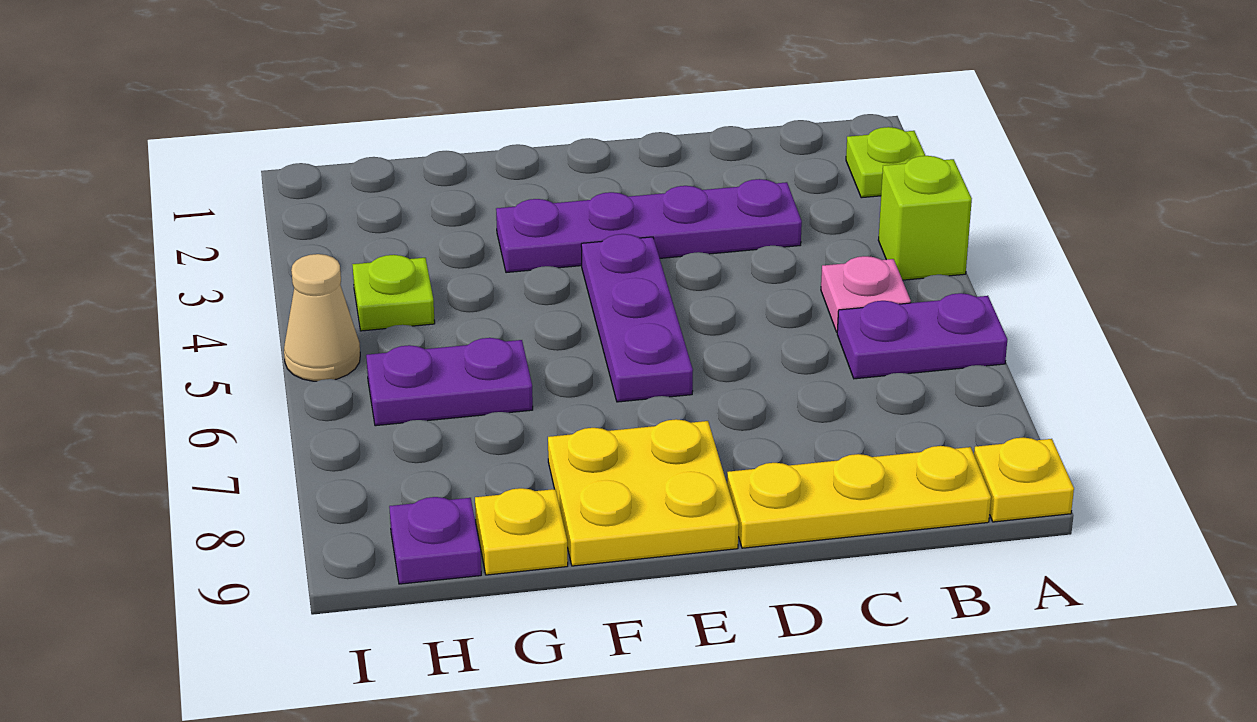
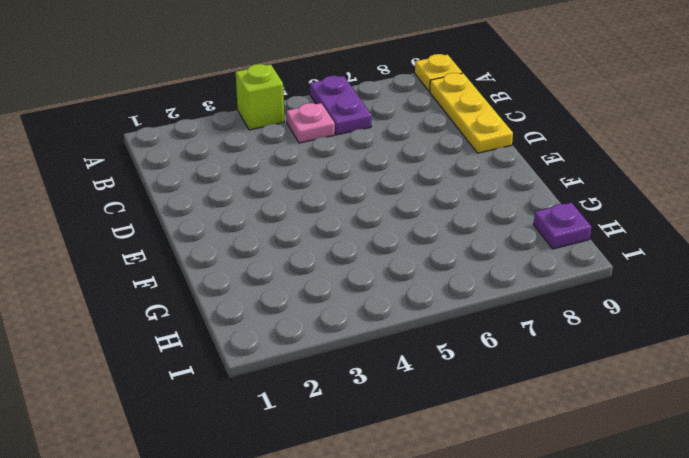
none -> lime 1x1 plate [846,127,926,198]
none -> purple 1x4 plate [496,179,802,273]
none -> purple 1x3 plate [581,234,693,402]

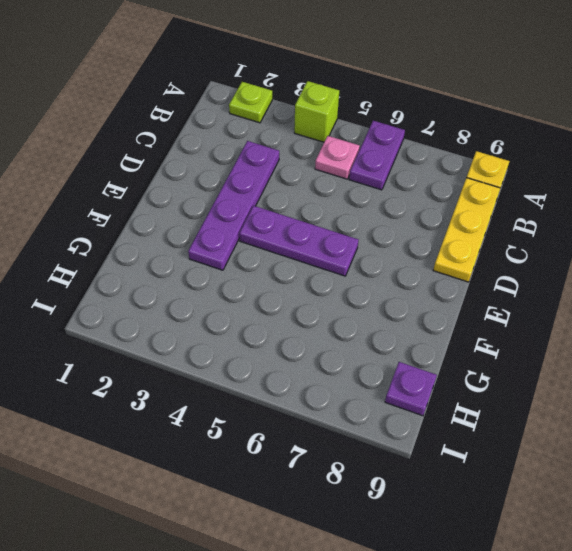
none -> yellow 2x2 plate [548,419,739,566]
none -> purple 1x2 plate [366,338,533,426]
none -> yellow 1x1 plate [475,488,568,575]

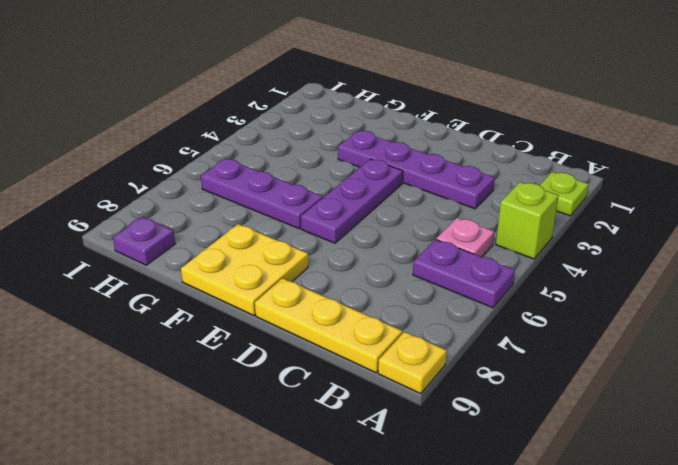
purple 1x3 plate [201,159,323,229] -> purple 1x2 plate [366,338,533,426]
none -> yellow 1x1 plate [475,488,568,575]
none -> lime 1x1 plate [352,255,435,331]
none -> tan 1x1 cone [284,254,360,381]

